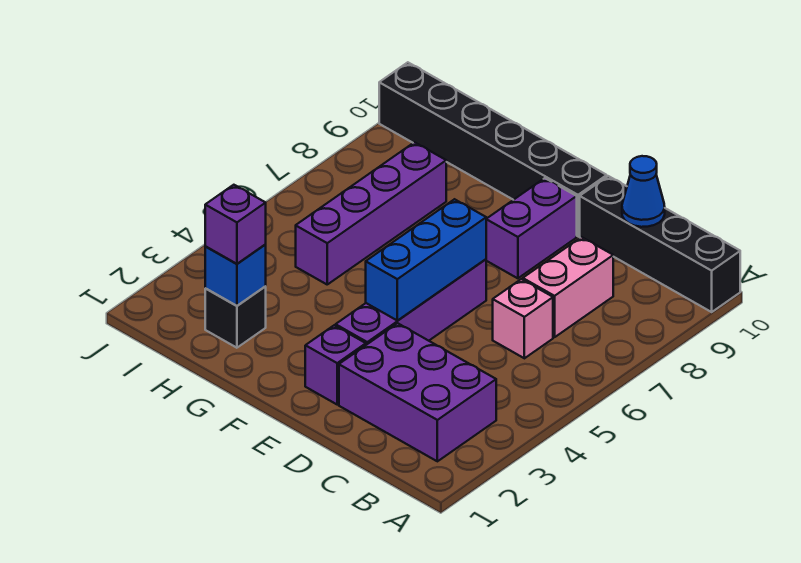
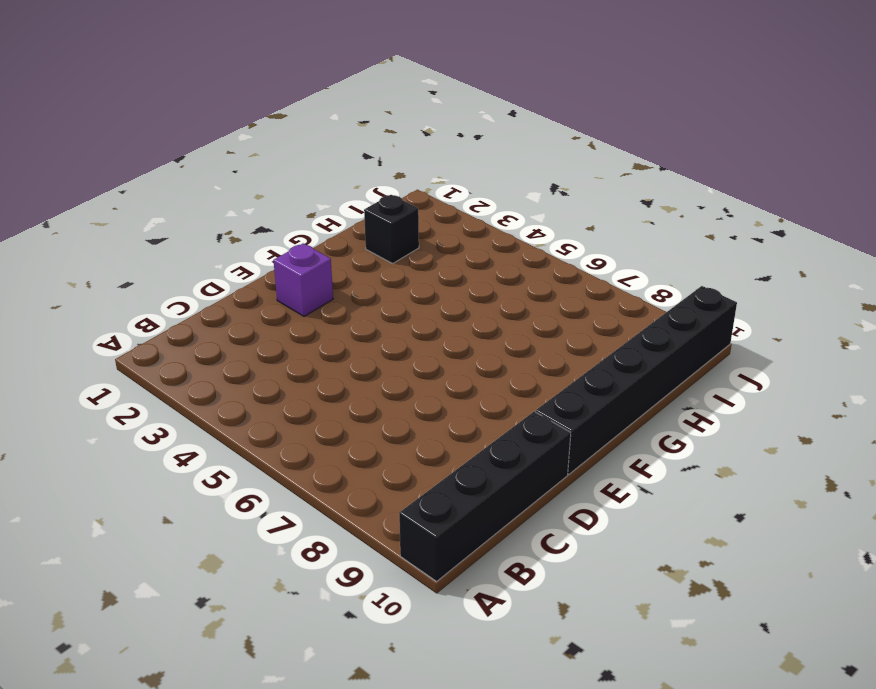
none -> purple 2x3 brick [339,323,496,461]
none -> pink 1x1 brick [493,279,553,358]
none -> pink 1x2 brick [523,237,613,337]

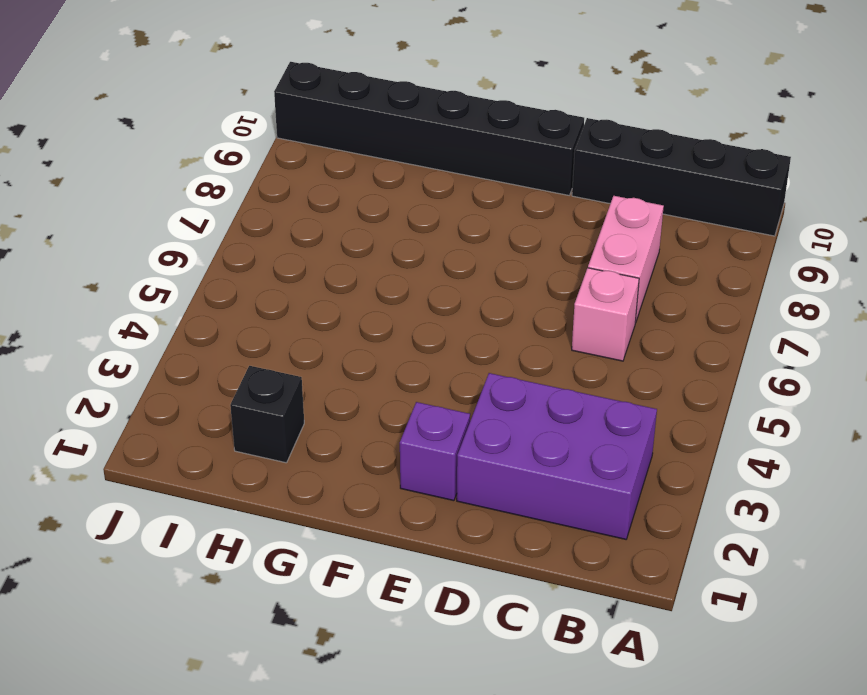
none -> purple 1x4 brick [336,259,486,345]
none -> purple 1x2 brick [486,178,577,278]
none -> purple 1x4 brick [296,142,446,284]

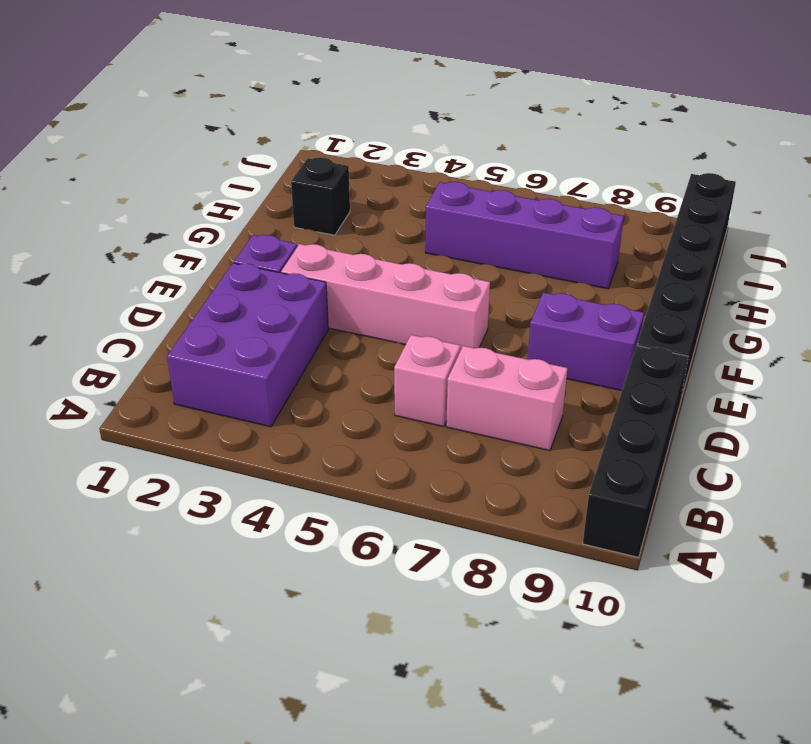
pink 1x4 brick [281,244,490,351] -> purple 1x4 brick [336,259,486,345]
none -> blue 1x1 cone [622,156,665,227]
none -> blue 1x3 brick [366,199,486,321]
none -> blue 1x1 brick [205,245,266,306]

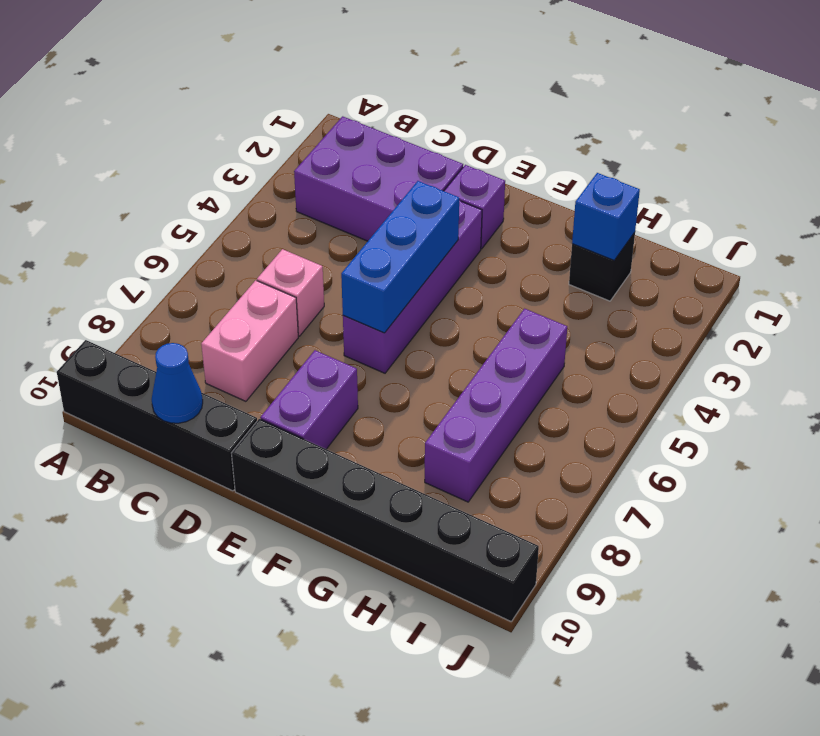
none -> purple 1x1 brick [205,185,266,264]

